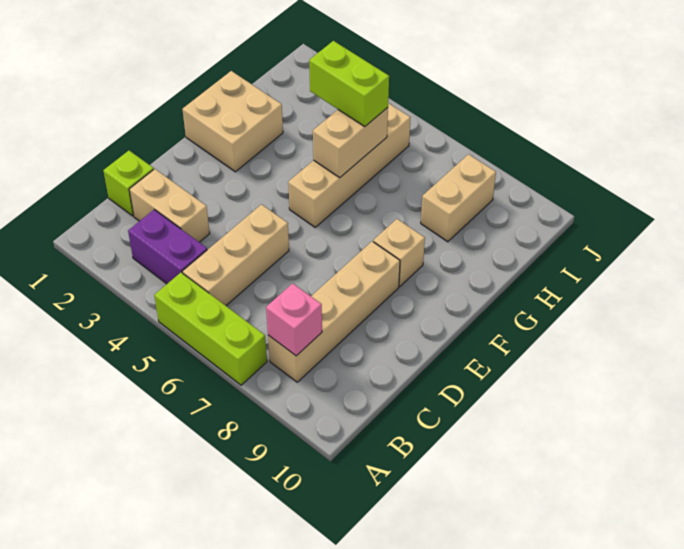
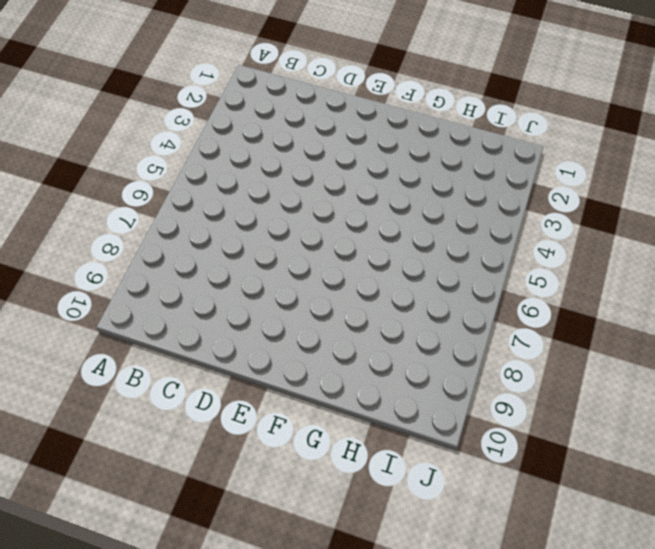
none -> lime 1x3 brick [154,273,267,385]
none -> purple 1x2 brick [128,210,207,284]
none -> tan 1x3 brick [182,204,289,306]

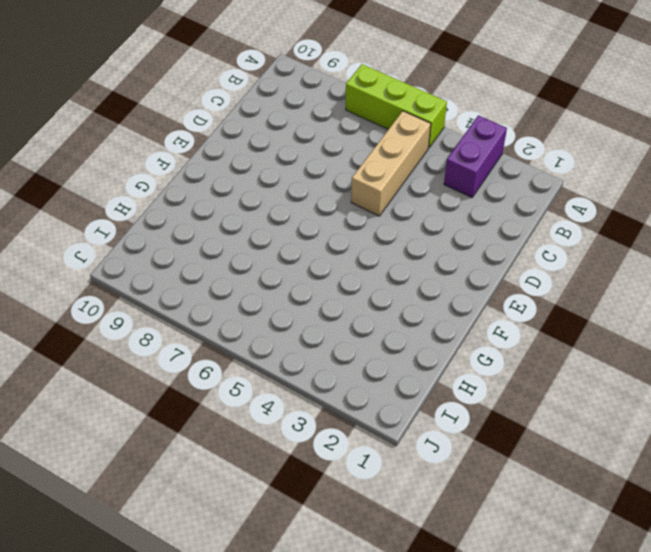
purple 1x2 brick [444,115,507,197] -> purple 1x2 brick turned to [128,210,207,284]
none -> tan 1x4 brick [268,241,400,382]
none -> lime 1x1 brick [103,151,154,216]
none -> tan 1x2 brick [129,169,210,242]

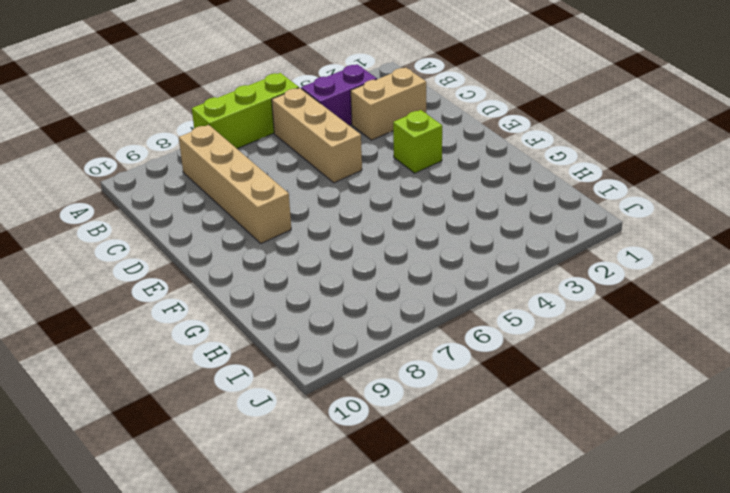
lime 1x1 brick [393,110,442,173] -> lime 1x1 brick moved to [103,151,154,216]
none -> tan 2x2 brick [182,71,283,172]
none -> tan 1x4 brick [288,103,411,227]
none -> tan 1x1 brick [373,219,425,286]

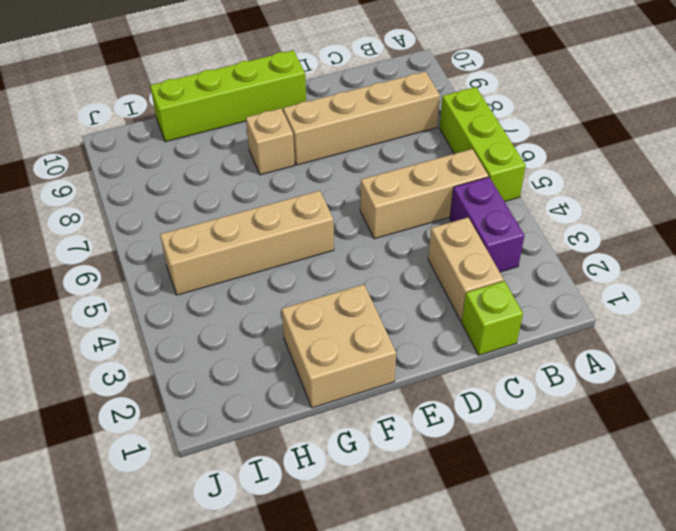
lime 1x4 brick [150,50,306,142] -> none
none -> tan 1x2 brick [421,154,496,242]
none -> pink 1x1 brick [266,283,322,356]
none -> tan 1x2 brick [313,108,388,177]

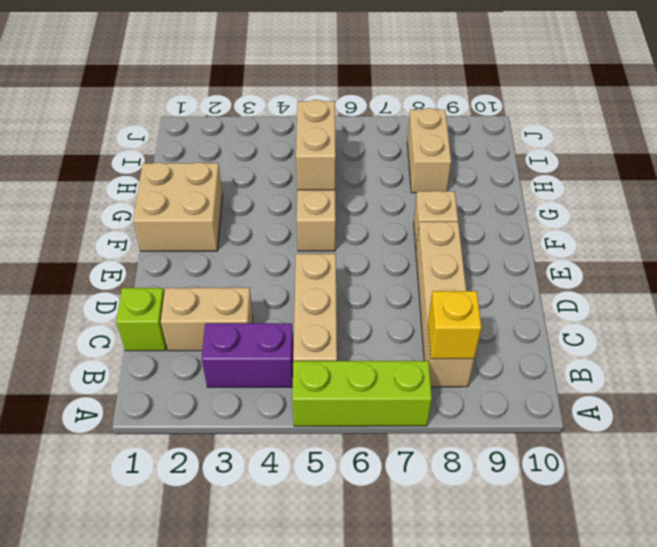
yellow 1x1 brick [428,291,482,359] -> pink 1x1 brick [266,283,322,356]
none -> lime 1x2 brick [309,41,389,126]

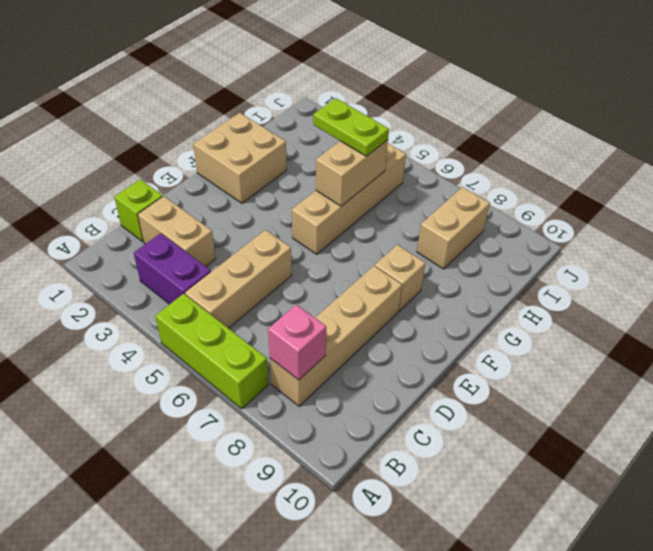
lime 1x2 plate [313,98,389,156] -> lime 1x2 brick [309,41,389,126]

